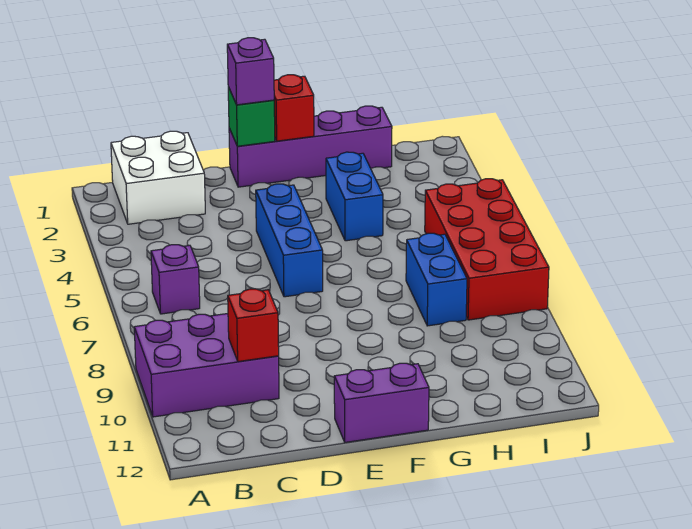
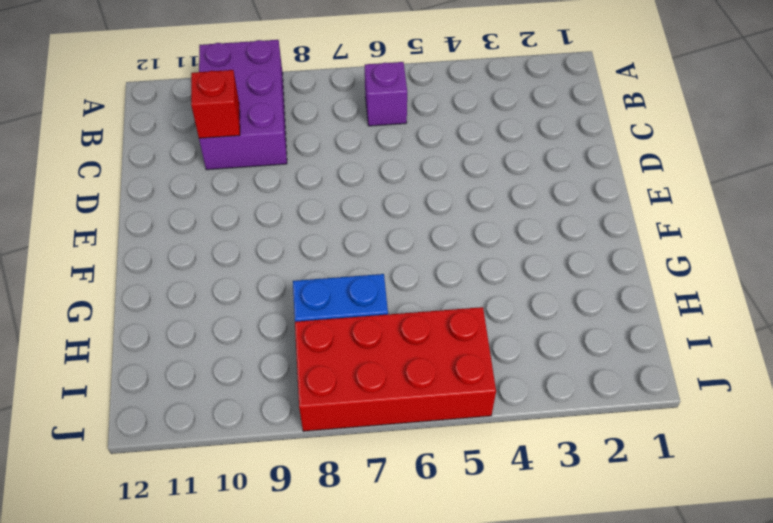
none -> white 2x2 brick [111,131,205,224]
none -> purple 1x4 brick [229,106,392,187]
none -> blue 1x3 brick [256,184,323,297]

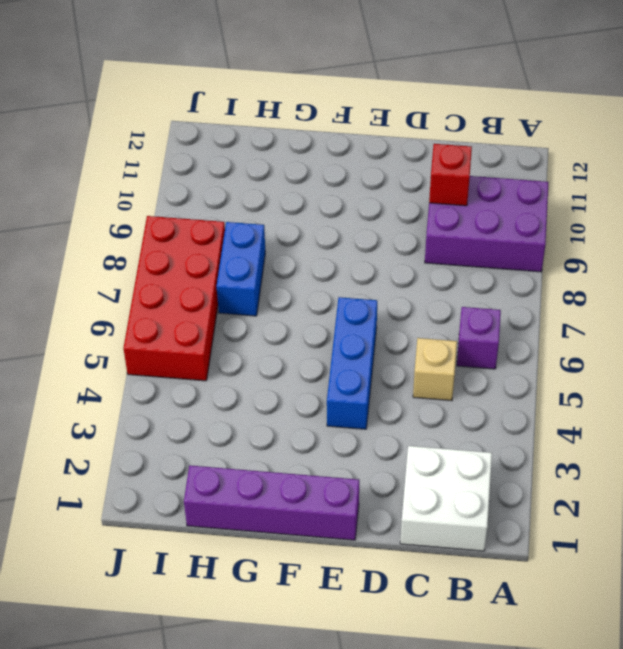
tan 1x1 brick [413,338,457,401] -> none
none -> purple 1x2 brick [334,363,429,442]
none -> blue 1x2 brick [326,152,383,241]
none -> green 1x1 brick [228,87,275,146]

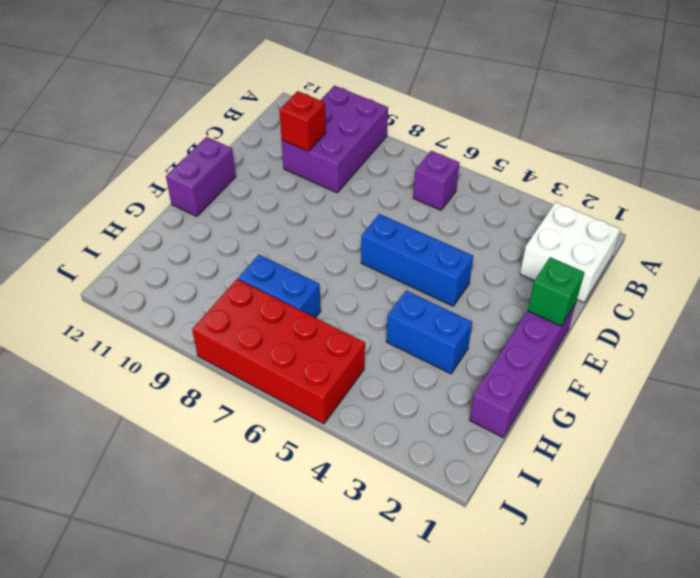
none -> red 1x1 brick [274,75,314,141]
none -> purple 1x1 brick [227,38,274,105]

